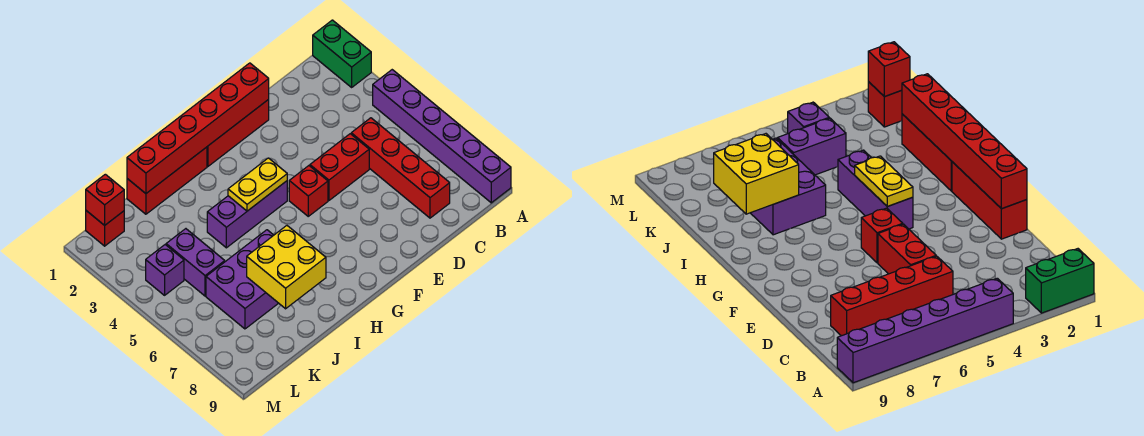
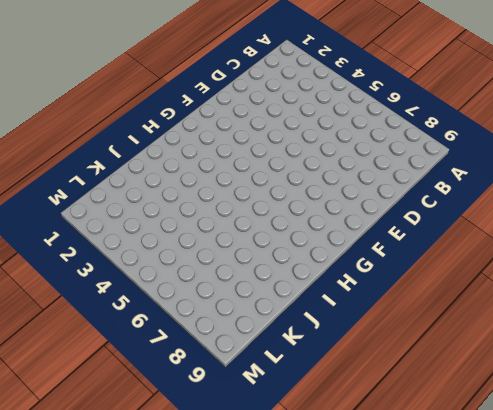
none -> green 1x2 brick [313,20,371,87]
none -> purple 1x6 brick [373,70,511,203]
none -> red 1x4 brick [351,118,450,218]

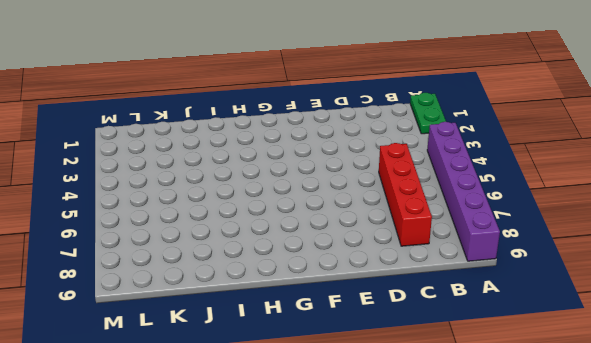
green 1x2 plate [410,93,446,134] -> green 1x2 brick [313,20,371,87]
none -> red 1x2 brick [310,134,369,200]
none -> red 1x3 brick [207,99,269,167]
none -> red 1x1 brick [289,166,328,216]

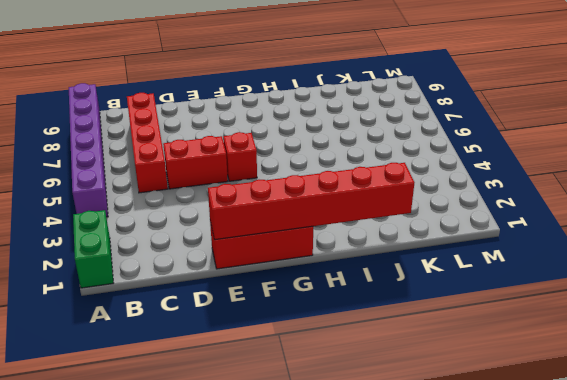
none -> purple 1x3 brick [207,181,287,248]
none -> red 1x3 brick [127,147,207,214]
none -> purple 2x3 brick [206,230,278,329]

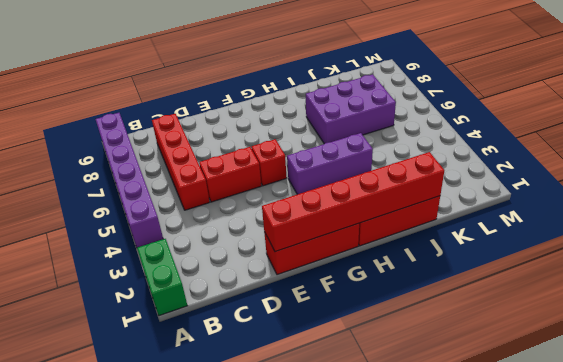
none -> purple 1x2 brick [166,229,225,296]
none -> red 1x1 brick [86,211,124,246]
none -> purple 1x1 brick [146,245,184,295]

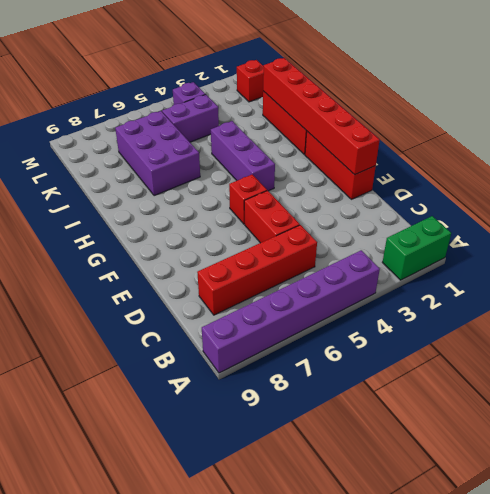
none -> yellow 1x2 plate [228,158,287,211]
none -> yellow 2x2 brick [247,226,326,309]
none -> red 1x1 brick [86,174,124,225]

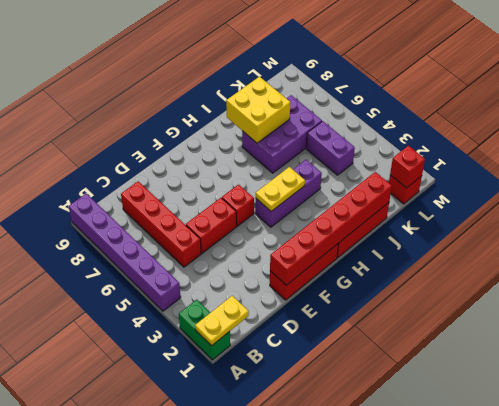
yellow 1x2 plate [195,296,249,346] -> none
none -> purple 1x1 brick [146,245,184,295]

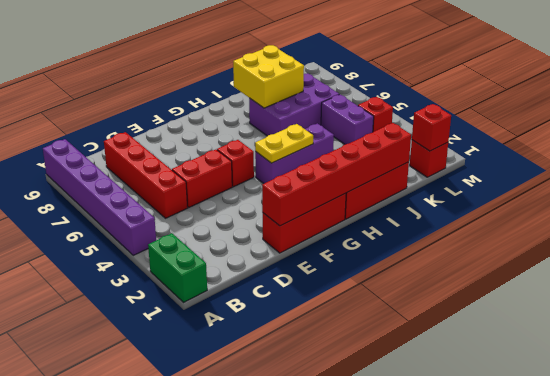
red 1x1 brick [358,97,393,132] -> purple 1x1 brick [146,245,184,295]

